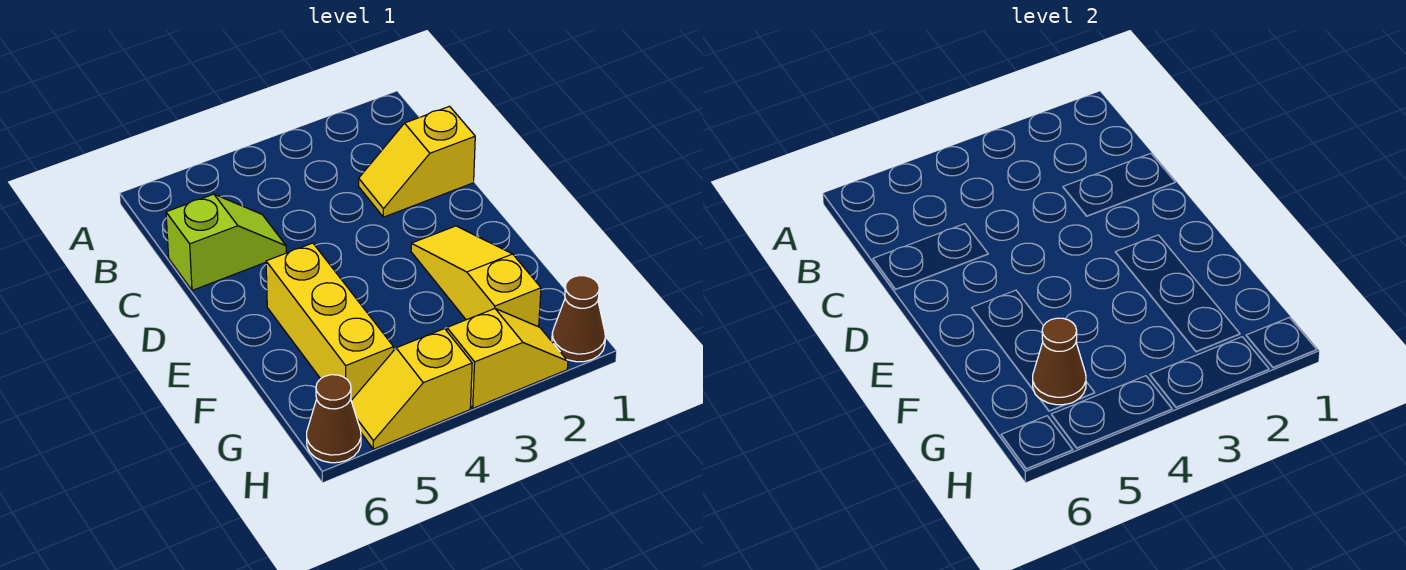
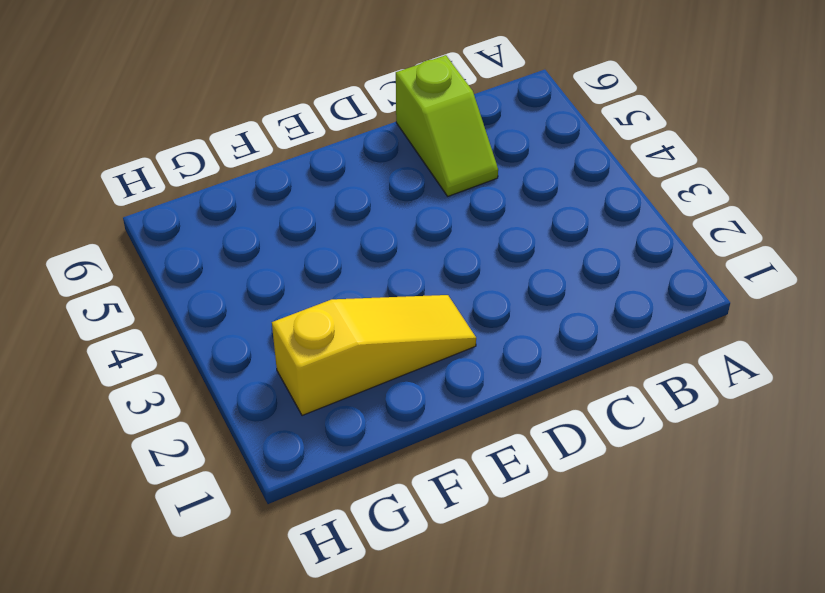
none -> yellow 1x2 slope [359,106,475,217]
none -> yellow 1x3 brick [266,243,394,400]

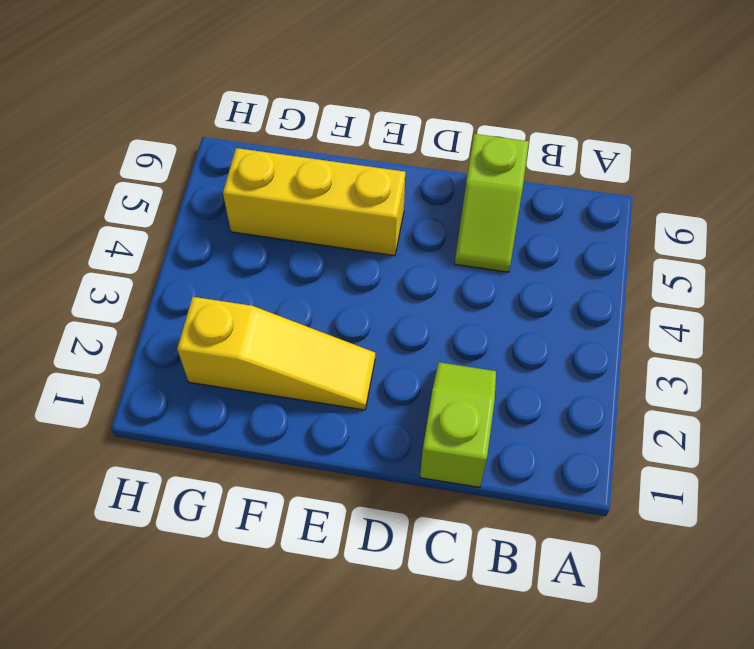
lime 1x2 slope [420,362,496,487] -> yellow 1x2 slope [359,106,475,217]
none -> brown 1x1 cone [552,276,605,362]
none -> yellow 1x2 slope [447,309,568,408]

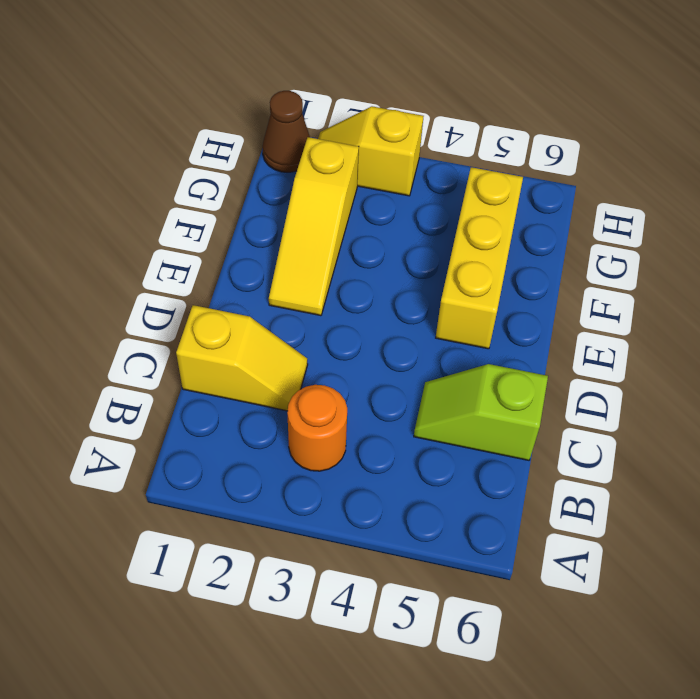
orange 1x1 round brick [287,385,347,471] -> none
none -> yellow 1x2 slope [351,329,472,449]
none -> brown 1x1 cone [307,375,361,463]

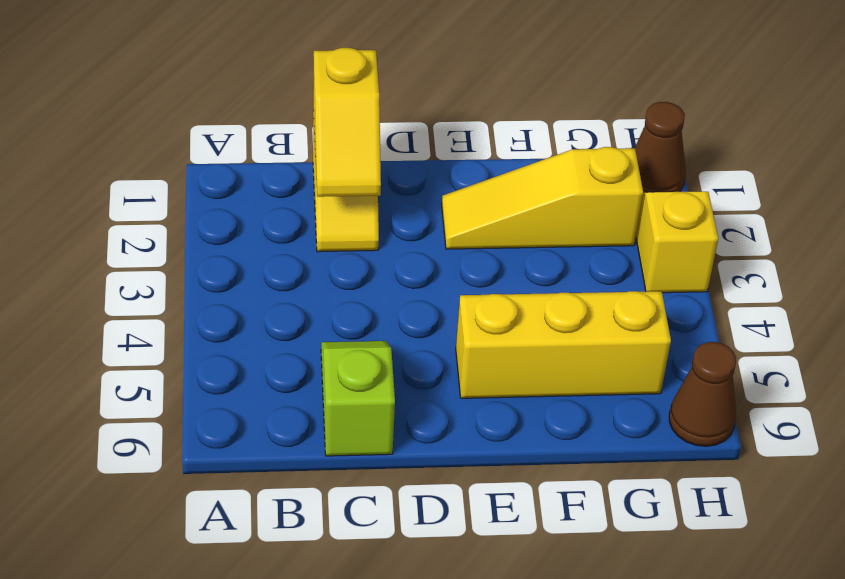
yellow 1x2 slope [313,48,381,197] -> yellow 1x2 slope moved to [351,329,472,449]
none -> brown 1x1 cone [1033,318,1086,405]

